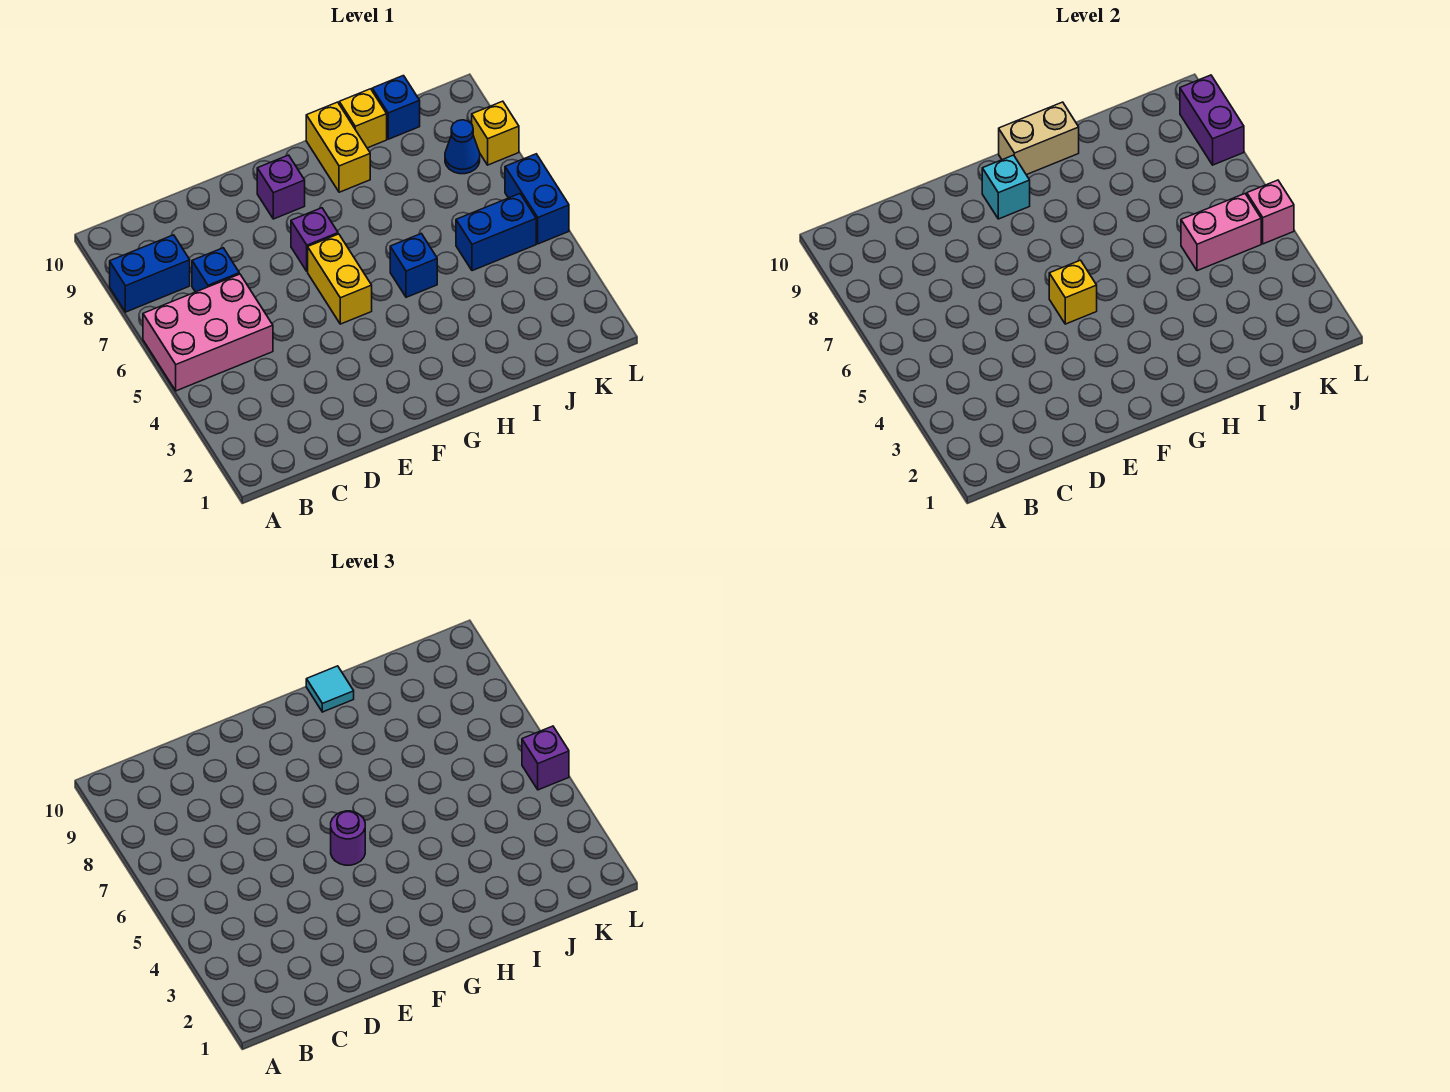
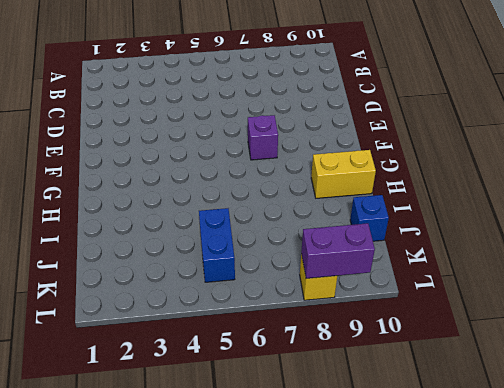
none -> pink 2x3 brick [143,274,273,391]
none -> blue 1x2 brick [110,235,190,312]
none -> blue 1x1 brick [192,248,239,292]

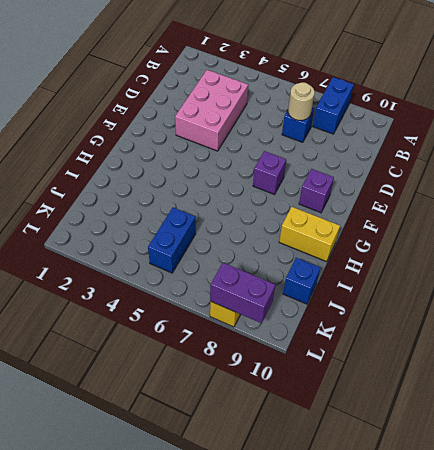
pink 2x3 brick [175,70,248,151] -> pink 2x3 brick moved to [143,274,273,391]
tan 1x1 round brick [288,82,315,120] -> none
none -> yellow 1x2 brick [308,234,372,324]
none -> blue 1x1 brick [390,234,437,297]
none -> yellow 1x1 brick [339,89,387,148]

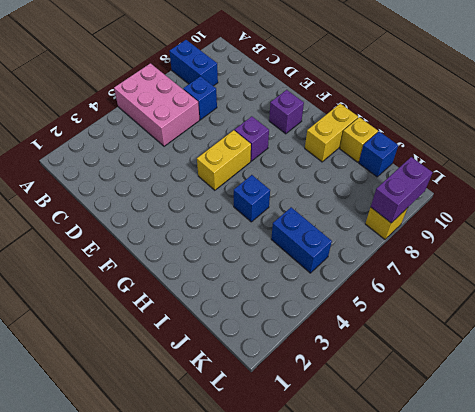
none -> blue 1x1 cone [445,120,480,174]
none -> blue 1x2 brick [505,154,569,244]
none -> yellow 1x1 brick [1049,260,1097,324]

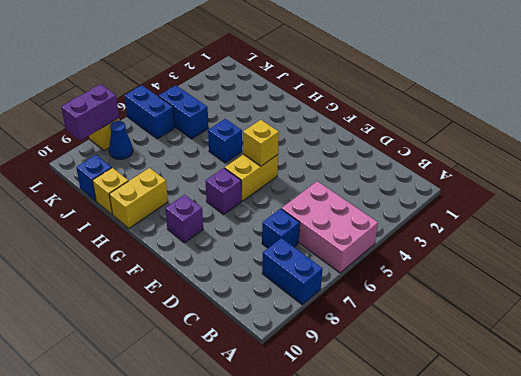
blue 1x2 brick [125,85,175,139] -> blue 1x2 brick turned to [505,154,569,244]
none -> cyan 1x1 brick [982,155,1030,219]
none -> tan 1x2 brick [999,102,1079,175]
none -> pink 1x2 brick [1181,194,1261,271]

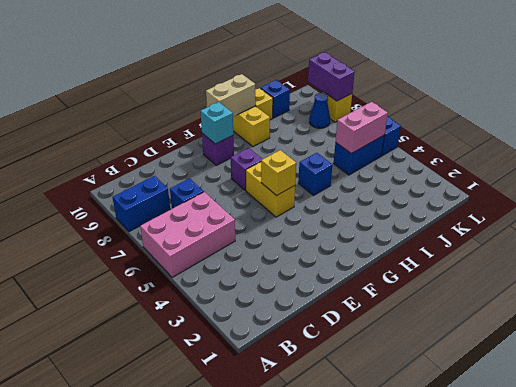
none -> pink 1x1 brick [1247,180,1294,244]
none -> purple 1x1 round brick [331,811,365,865]
none -> cyan 1x1 tile [306,666,354,712]

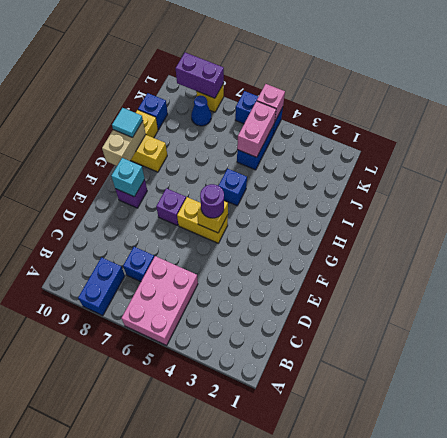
none -> purple 1x1 brick [522,726,569,790]

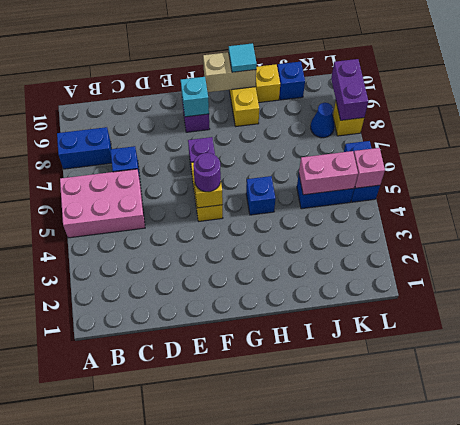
none -> purple 1x1 brick [522,726,569,790]

